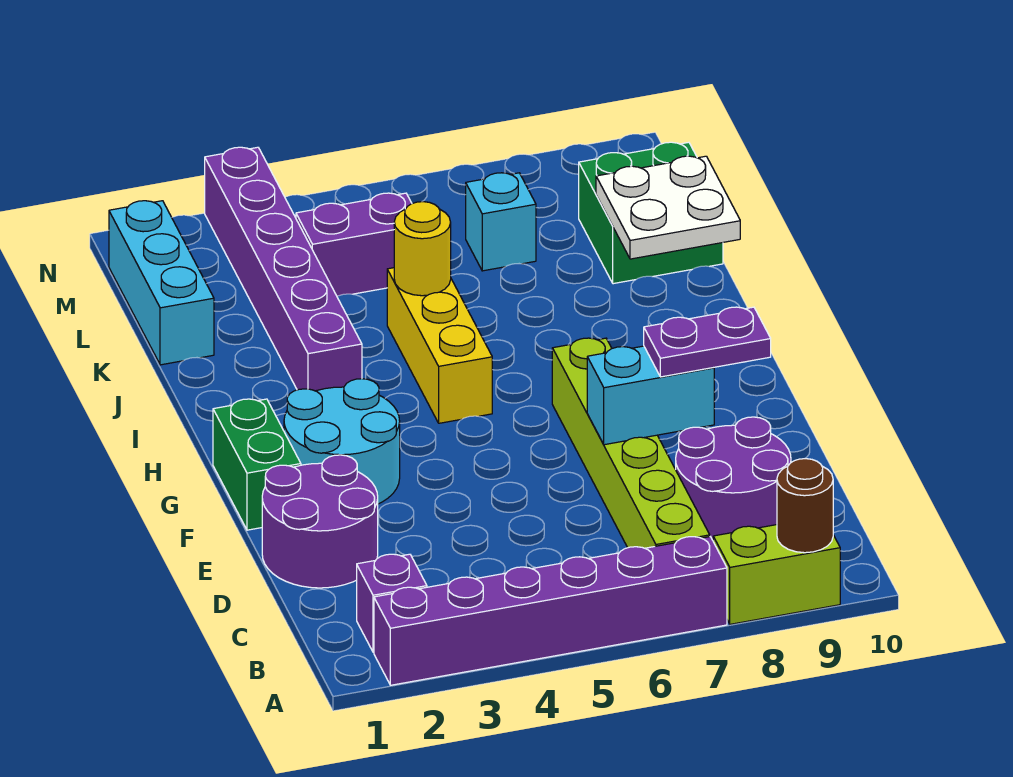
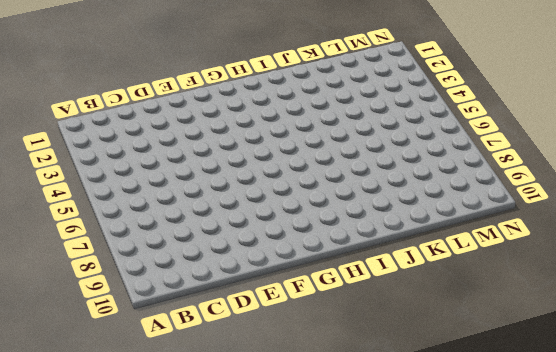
none -> purple 1x6 brick [374,537,727,685]
none -> lime 1x2 brick [713,525,840,624]
none -> purple 1x1 brick [357,554,427,652]

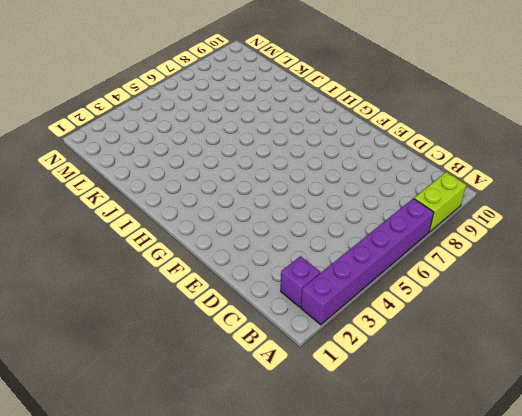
none -> lime 1x6 brick [552,338,710,548]
none -> purple 2x2 round brick [676,417,791,540]
none -> purple 2x2 round brick [262,455,378,588]

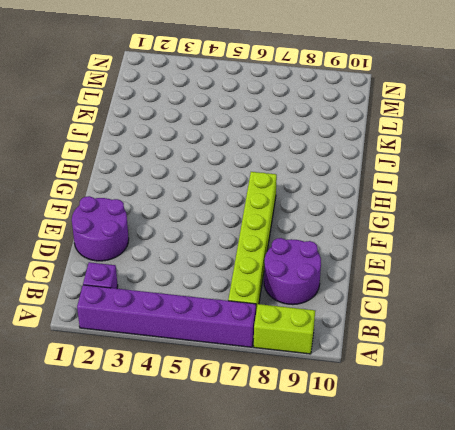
none -> green 1x2 brick [213,399,301,530]
none -> cyan 2x2 round brick [284,379,400,504]
none -> yellow 1x3 brick [387,268,492,423]

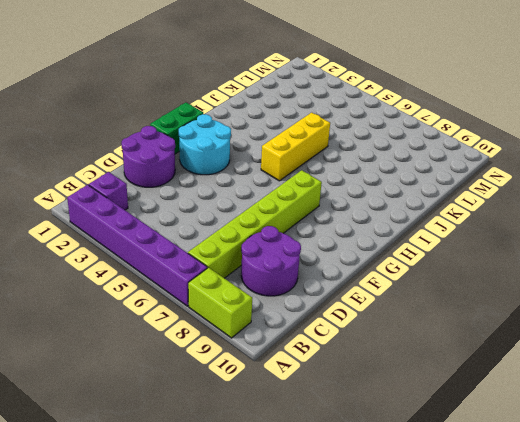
none -> purple 1x6 brick [205,147,362,391]
none -> cyan 1x3 brick [109,201,214,365]
none -> green 2x2 brick [579,142,723,284]

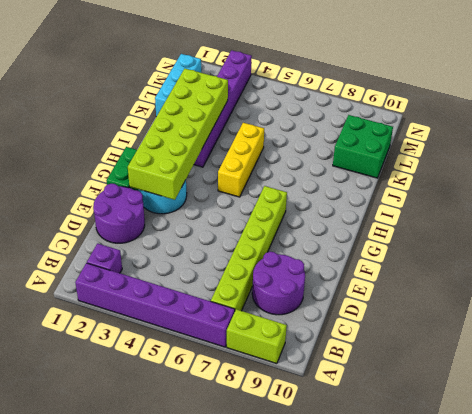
lime 2x6 brick [128,69,228,200] -> none
none -> purple 1x2 brick [296,193,412,296]
none -> cyan 1x1 brick [466,173,536,271]
none -> brown 1x1 round brick [777,459,833,553]

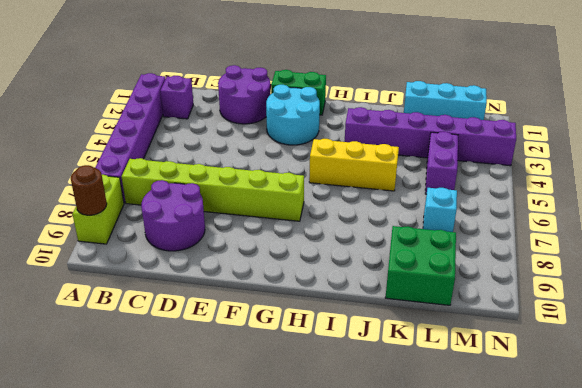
none -> cyan 1x2 brick [587,346,714,445]
none -> yellow 1x1 round brick [394,202,451,296]
none -> white 2x2 plate [596,156,740,259]

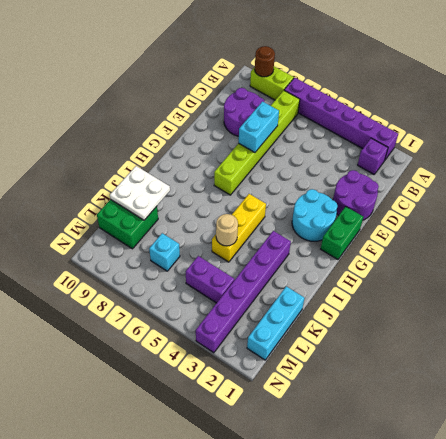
cyan 1x2 brick [239,102,279,152] -> cyan 1x2 brick turned to [587,346,714,445]
tan 1x1 round brick [216,214,238,246] -> yellow 1x1 round brick [394,202,451,296]
none -> purple 1x2 plate [644,307,771,377]

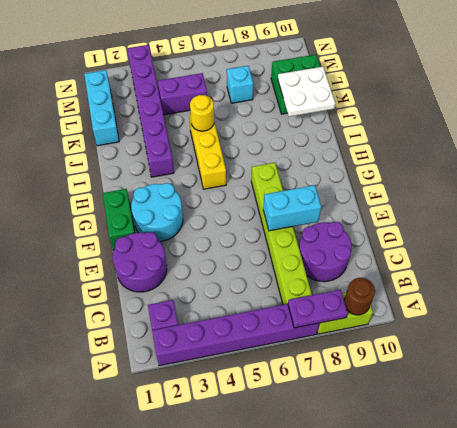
purple 1x2 plate [288,290,348,328] -> purple 1x2 plate moved to [644,307,771,377]

